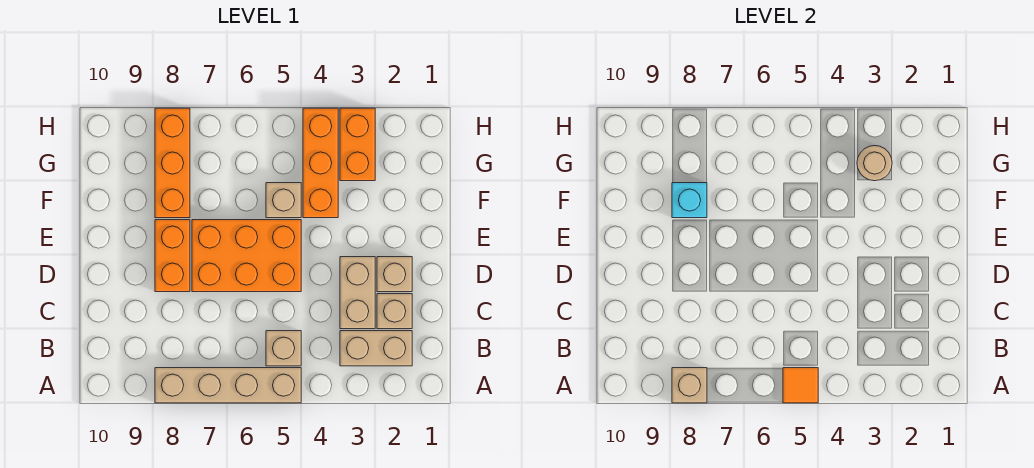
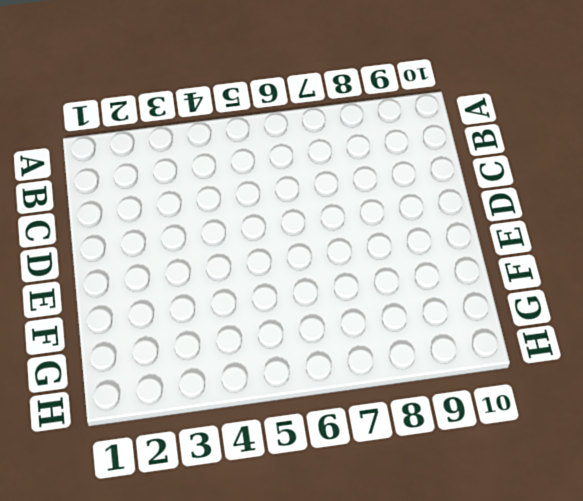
none -> tan 1x4 brick [155,368,301,403]
none -> tan 1x2 brick [340,331,412,366]
none -> tan 1x1 brick [266,331,301,366]

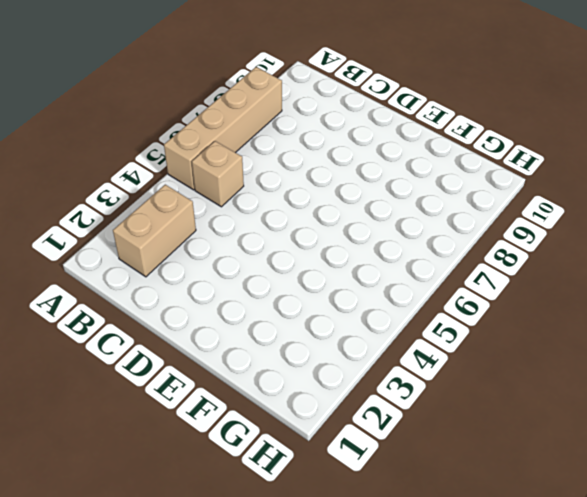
none -> tan 1x1 brick [377,294,412,329]
none -> tan 1x2 brick [340,257,375,329]
none -> tan 1x1 brick [377,257,412,292]

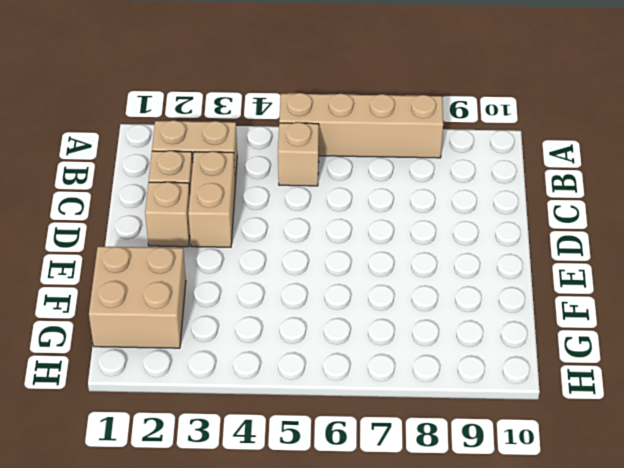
tan 2x2 brick [89,247,186,348] -> none
none -> orange 2x3 brick [192,220,301,292]
none -> orange 1x2 brick [155,220,190,292]
none -> orange 1x3 brick [303,108,338,218]

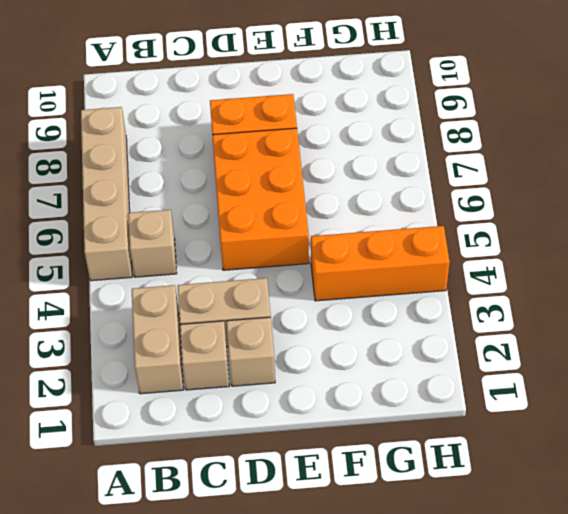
none -> tan 1x1 brick [266,183,301,218]
none -> orange 1x3 brick [155,108,190,218]
none -> orange 1x2 brick [340,108,375,181]

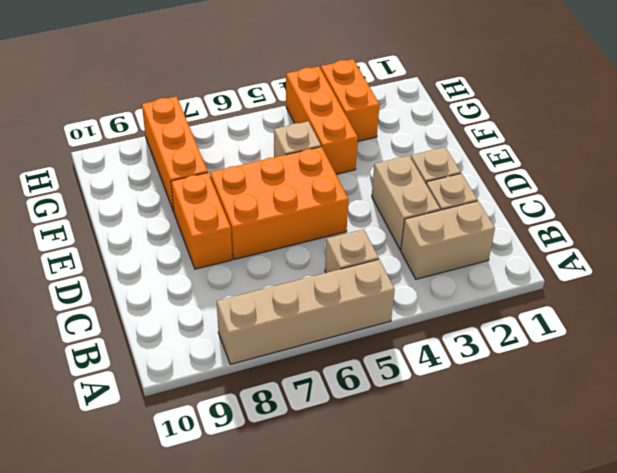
none -> orange 1x1 tile [783,368,818,403]
none -> tan 1x1 brick [672,368,707,403]
none -> cyan 1x1 brick [672,183,707,218]

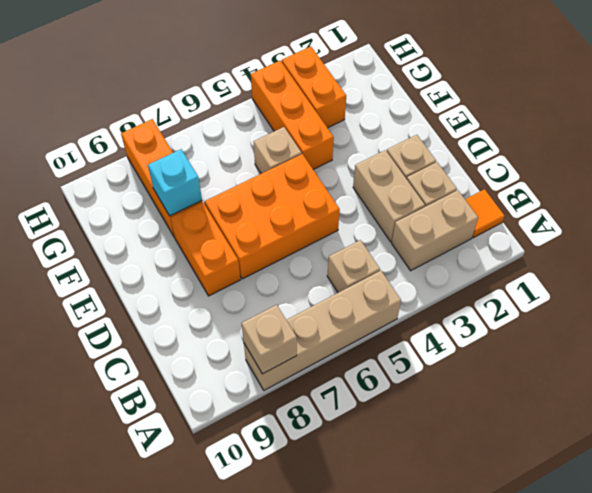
orange 1x1 tile [465,189,505,238] -> orange 1x1 tile moved to [783,368,818,403]
none -> tan 1x1 round brick [857,146,892,181]

